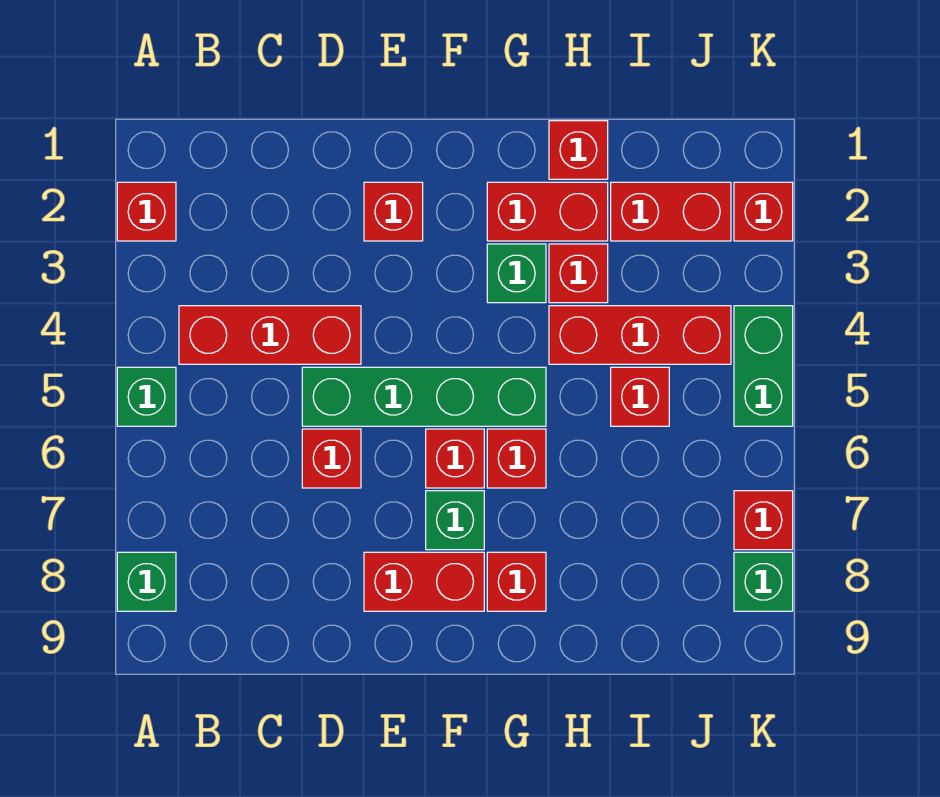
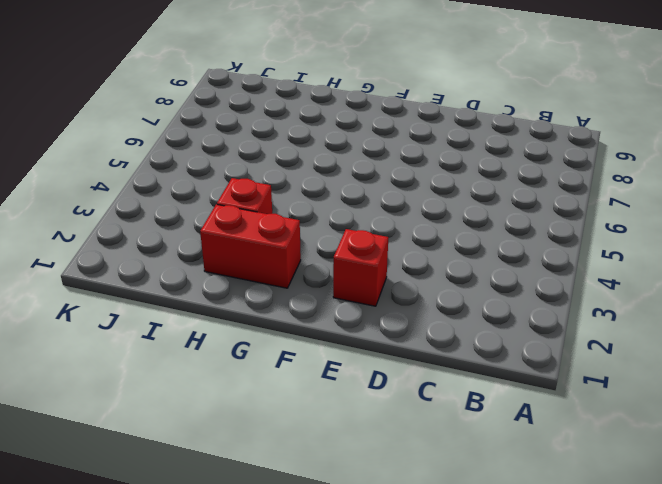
none -> red 1x1 brick [117,182,176,241]
none -> green 1x1 brick [117,367,176,426]
none -> green 1x1 brick [117,552,176,611]

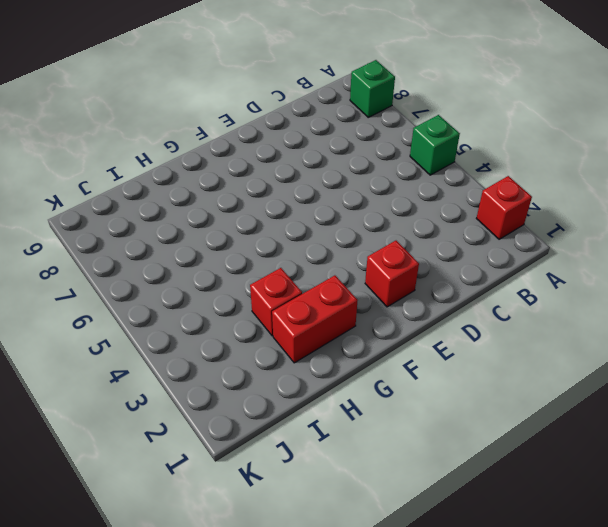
none -> red 1x3 brick [179,306,361,364]
none -> green 1x4 brick [302,367,546,426]
none -> red 1x1 brick [302,429,361,488]

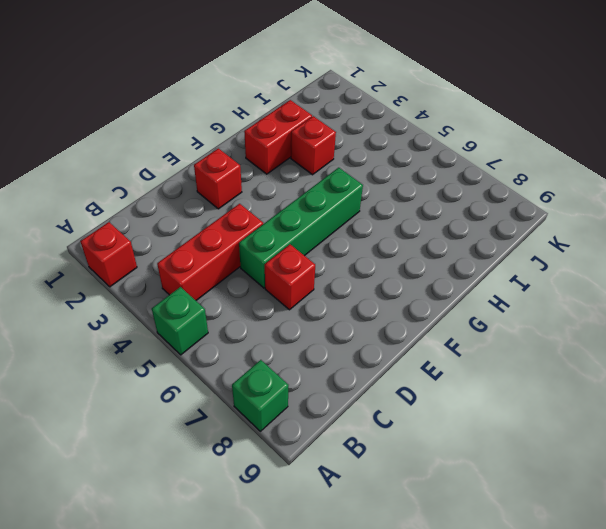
none -> red 1x2 brick [364,552,484,611]
none -> red 1x1 brick [426,429,484,488]
none -> green 1x1 brick [426,491,484,550]

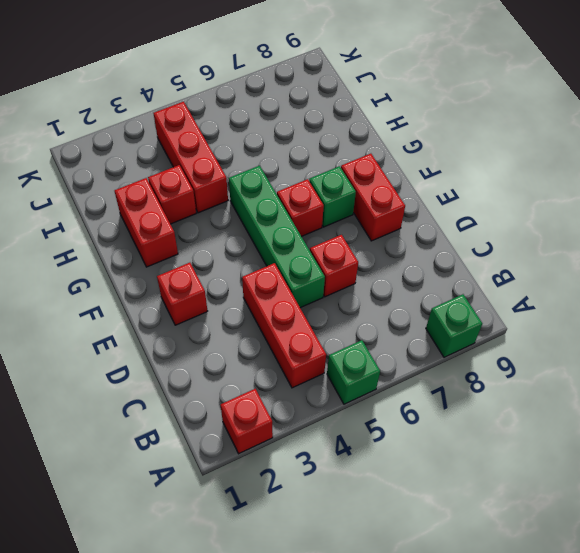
none -> green 1x1 brick [487,244,546,303]
none -> red 1x1 brick [487,429,546,488]
none -> red 1x1 brick [487,552,546,611]

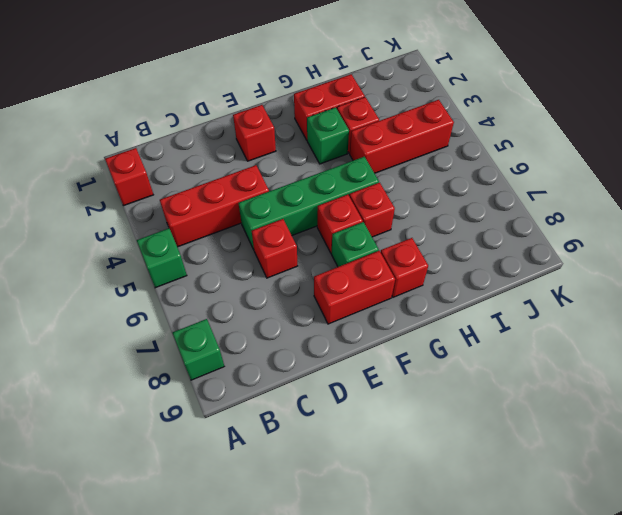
none -> red 1x1 brick [549,121,608,179]
none -> red 1x2 brick [611,182,731,241]
none -> red 1x1 brick [611,367,669,426]

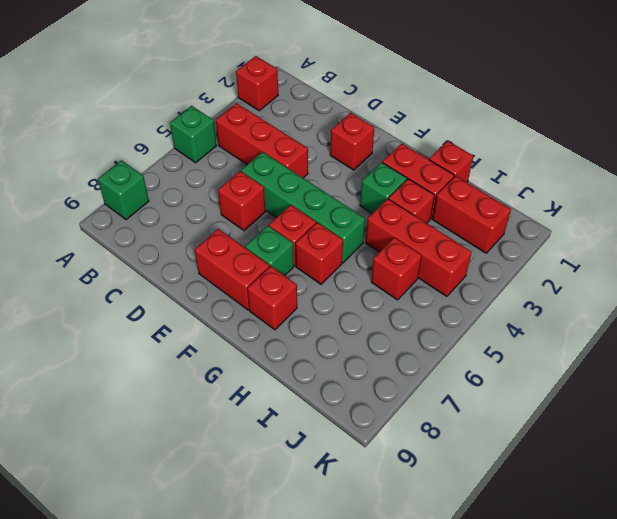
none -> red 1x1 brick [734,182,793,241]
none -> green 1x2 brick [734,306,793,426]
none -> red 1x1 brick [734,491,793,550]

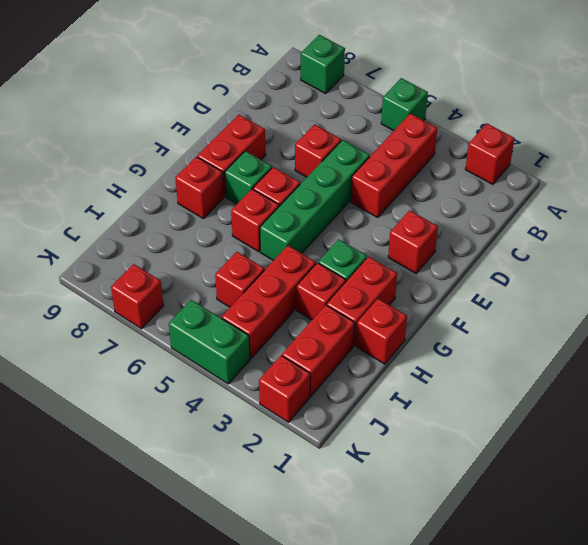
none -> green 1x1 brick [734,552,793,611]

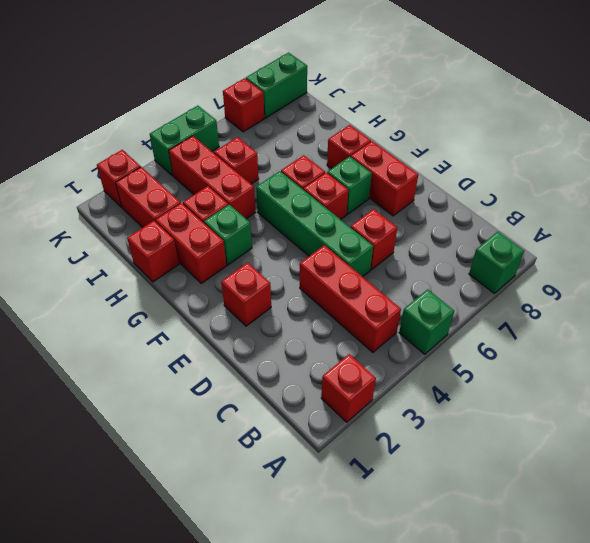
green 1x2 brick [246,53,307,118] -> green 1x1 brick [734,552,793,611]

